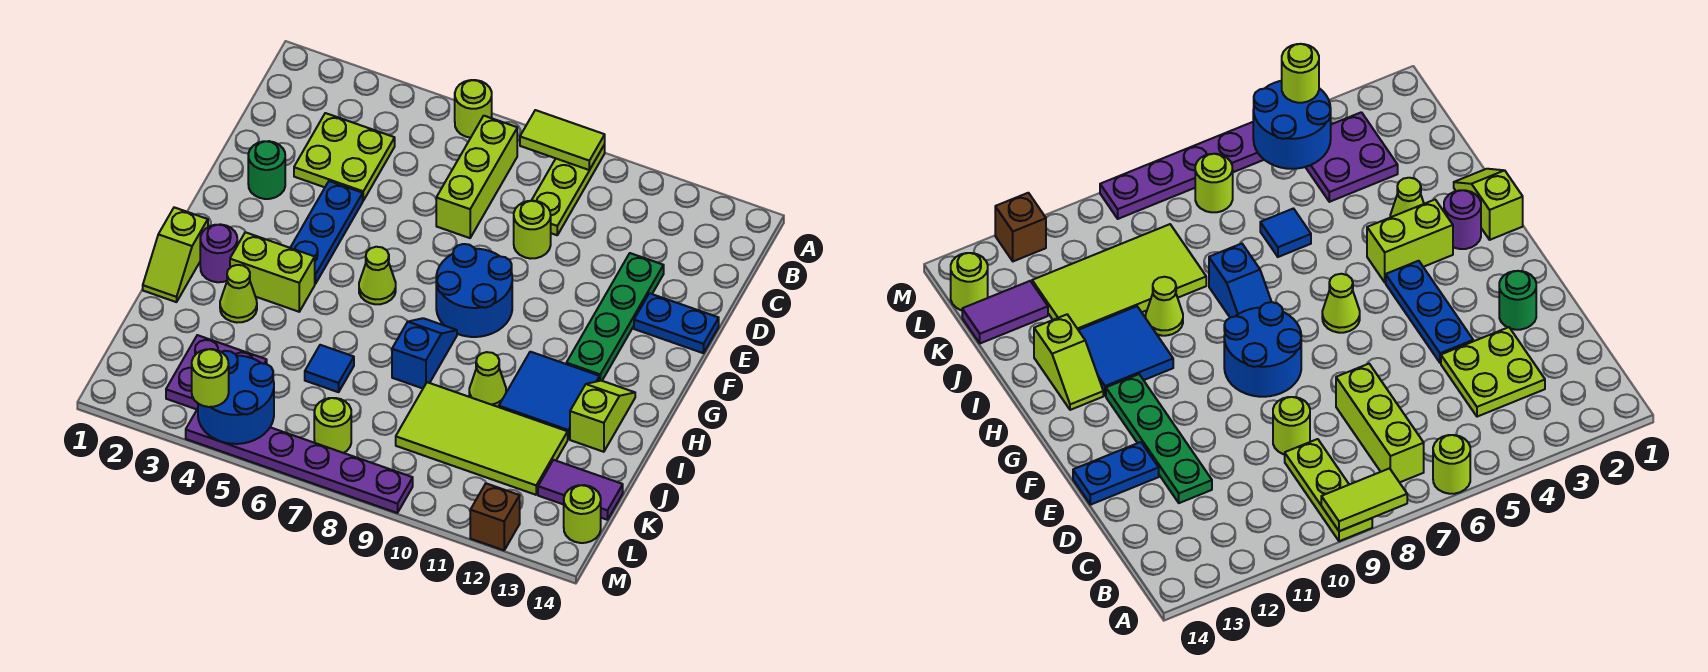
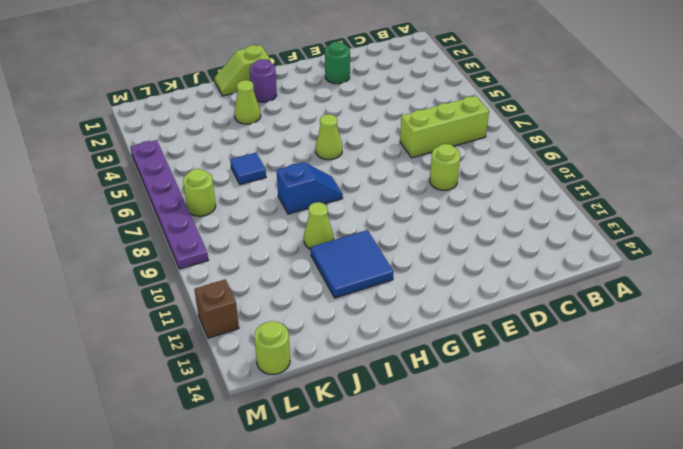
none -> lime 1x1 round brick [455,80,492,138]
none -> lime 1x3 plate [531,145,605,235]
none -> lime 2x2 plate [294,113,395,201]
none -> green 1x4 plate [566,253,664,381]

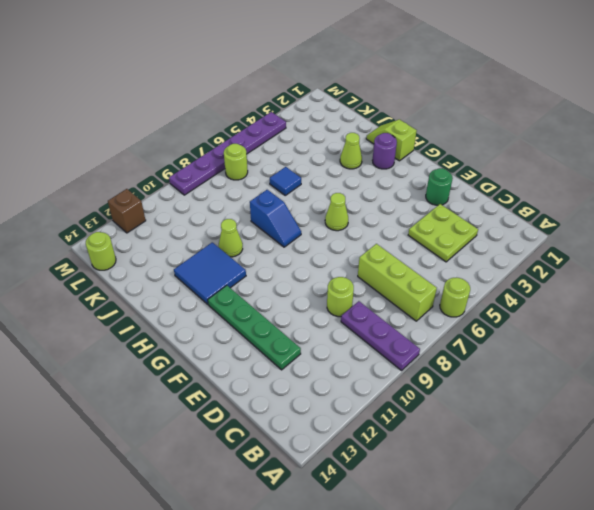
purple 1x3 plate [341,301,420,371] -> lime 1x3 plate [531,145,605,235]
none -> blue 1x3 plate [290,181,363,284]
none -> blue 1x2 plate [634,293,719,353]
none -> blue 2x2 round brick [436,244,512,337]
none -> lime 1x2 brick [230,232,315,312]

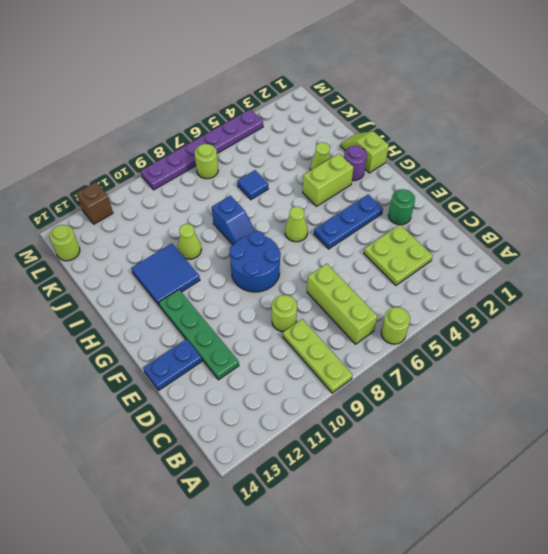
blue 1x3 plate [314,195,383,249] -> blue 1x3 plate turned to [290,181,363,284]
none -> lime 1x2 slope [570,381,635,452]
none -> lime 2x4 tile [396,382,568,495]
none -> purple 2x2 plate [166,335,267,409]
none -> purple 1x2 tile [538,460,623,520]

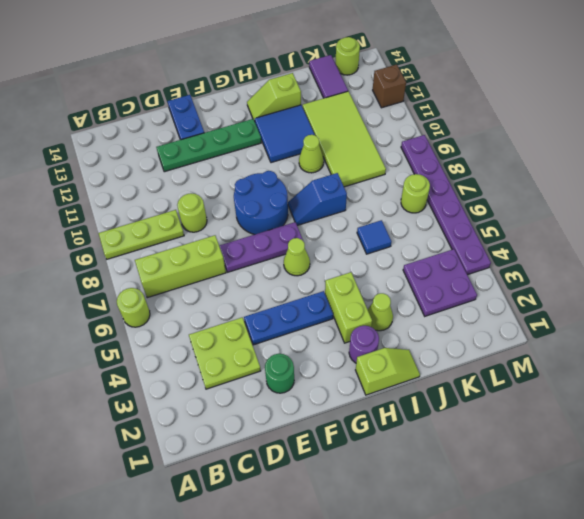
purple 1x3 plate [219,222,303,272] -> none
none -> lime 1x2 tile [520,110,605,170]
none -> blue 2x2 round brick [198,351,274,444]
none -> lime 1x1 round brick [192,349,229,407]

